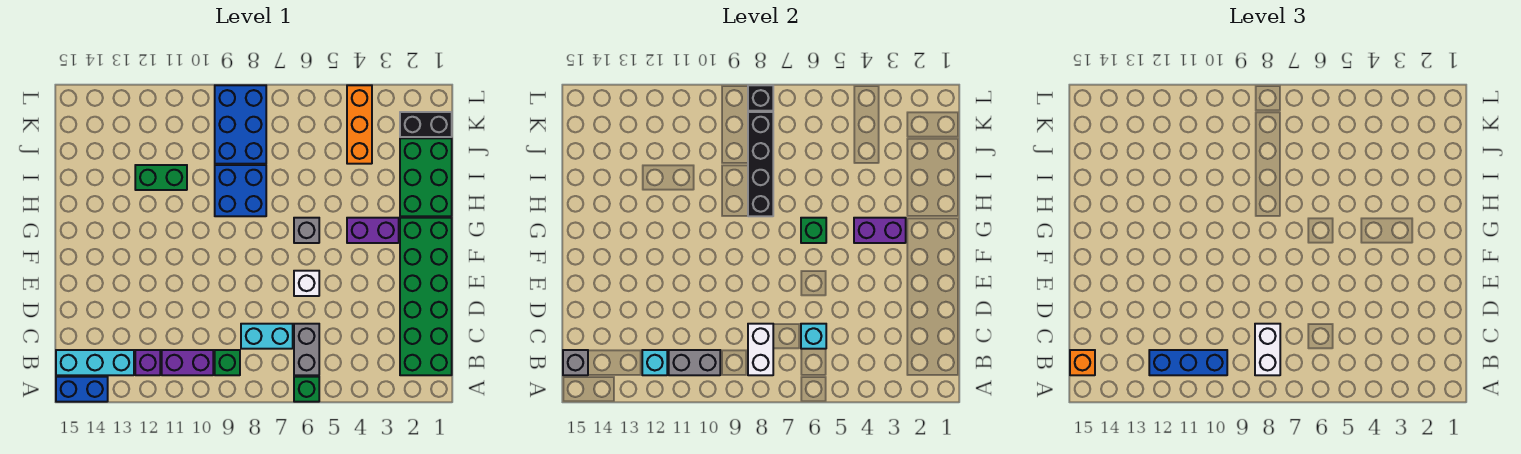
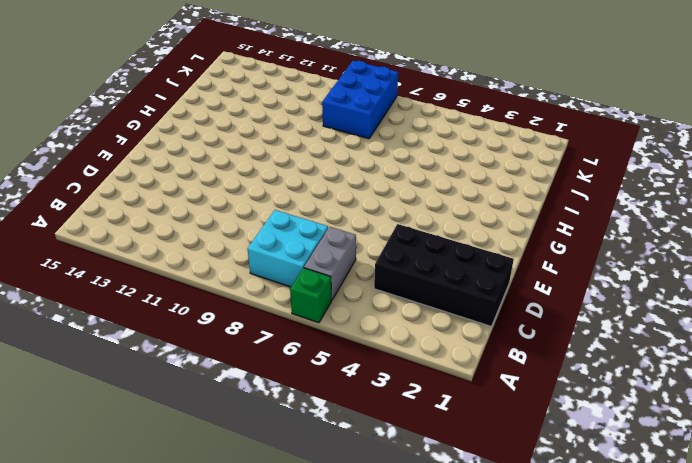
cyan 2x2 brick [248,210,328,287] -> cyan 1x2 brick [241,324,293,349]
black 2x4 brick [374,224,514,326] -> green 2x6 brick [400,218,452,375]
none -> blue 1x2 brick [56,377,108,402]
none -> green 1x1 brick [215,350,240,375]
none -> purple 1x2 brick [162,350,213,375]
none -> purple 1x1 brick [135,350,160,375]

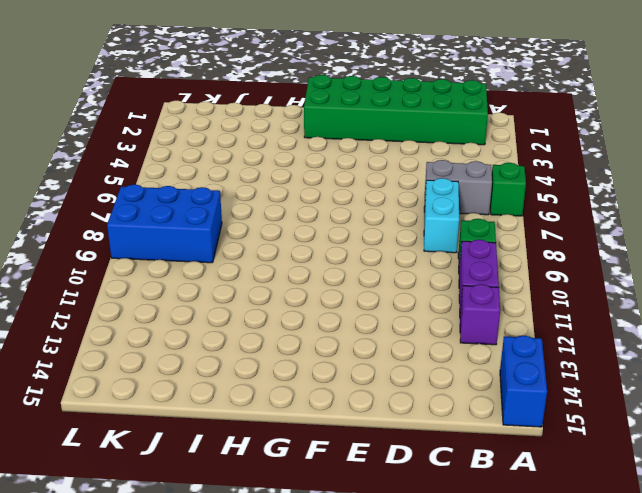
none -> cyan 1x3 brick [56,350,134,375]
none -> white 1x1 brick [294,271,319,296]
none -> purple 1x2 brick [347,218,399,243]
none -> grey 1x1 brick [294,218,319,243]

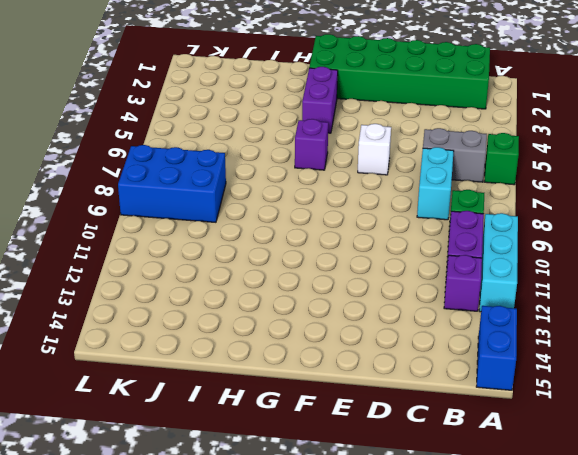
cyan 1x3 brick [479,213,518,312] -> cyan 1x3 brick moved to [56,350,134,375]
purple 1x1 brick [295,119,328,170] -> grey 1x1 brick [294,218,319,243]
none -> green 2x3 brick [400,138,452,216]
none -> blue 2x2 brick [215,165,266,216]
none -> green 1x2 brick [135,165,187,190]
none -> orange 1x3 brick [347,85,372,164]

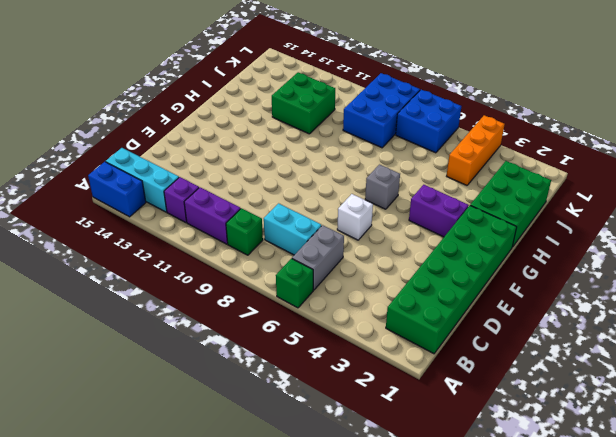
green 2x2 brick [272,72,335,134] -> green 1x2 brick [135,165,187,190]
blue 2x2 brick [396,90,462,153] -> blue 2x2 brick moved to [215,165,266,216]
none -> black 1x2 brick [400,112,452,137]
none -> white 1x2 brick [748,324,773,375]
none -> grey 1x2 brick [669,350,720,375]
none -> cyan 1x1 brick [642,350,667,375]

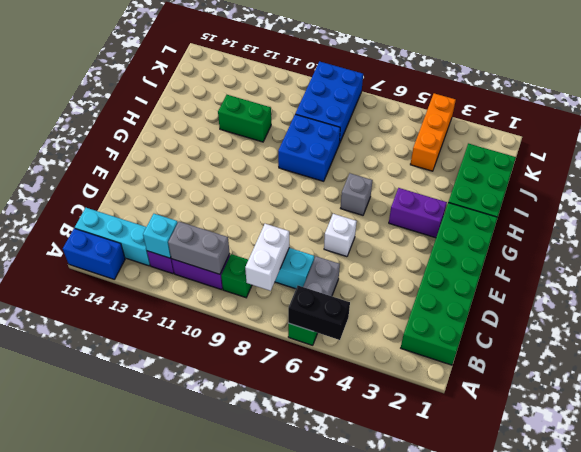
black 1x2 brick [288,286,350,340] -> black 1x2 brick moved to [400,112,452,137]
none -> grey 1x1 brick [563,350,588,375]
none -> cyan 1x1 brick [801,324,826,349]
none -> purple 1x2 brick [854,218,906,243]
none -> green 1x1 brick [801,218,826,243]

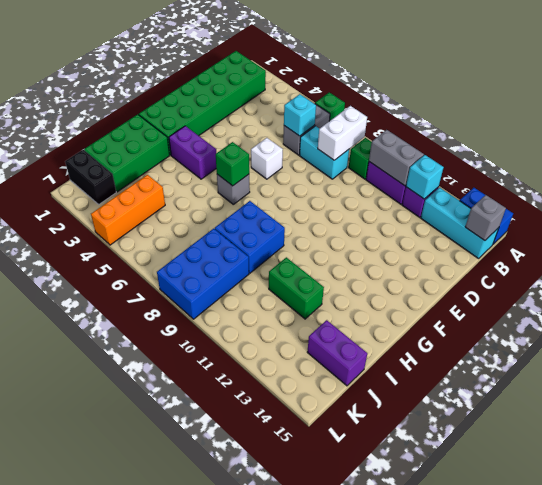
purple 1x2 brick [307,320,367,386] -> purple 1x2 brick moved to [854,218,906,243]
none -> black 1x4 brick [748,112,773,216]
none -> black 1x1 brick [748,85,773,111]
none -> white 1x2 brick [1255,324,1280,375]
none -> blue 1x3 brick [1149,350,1227,375]

